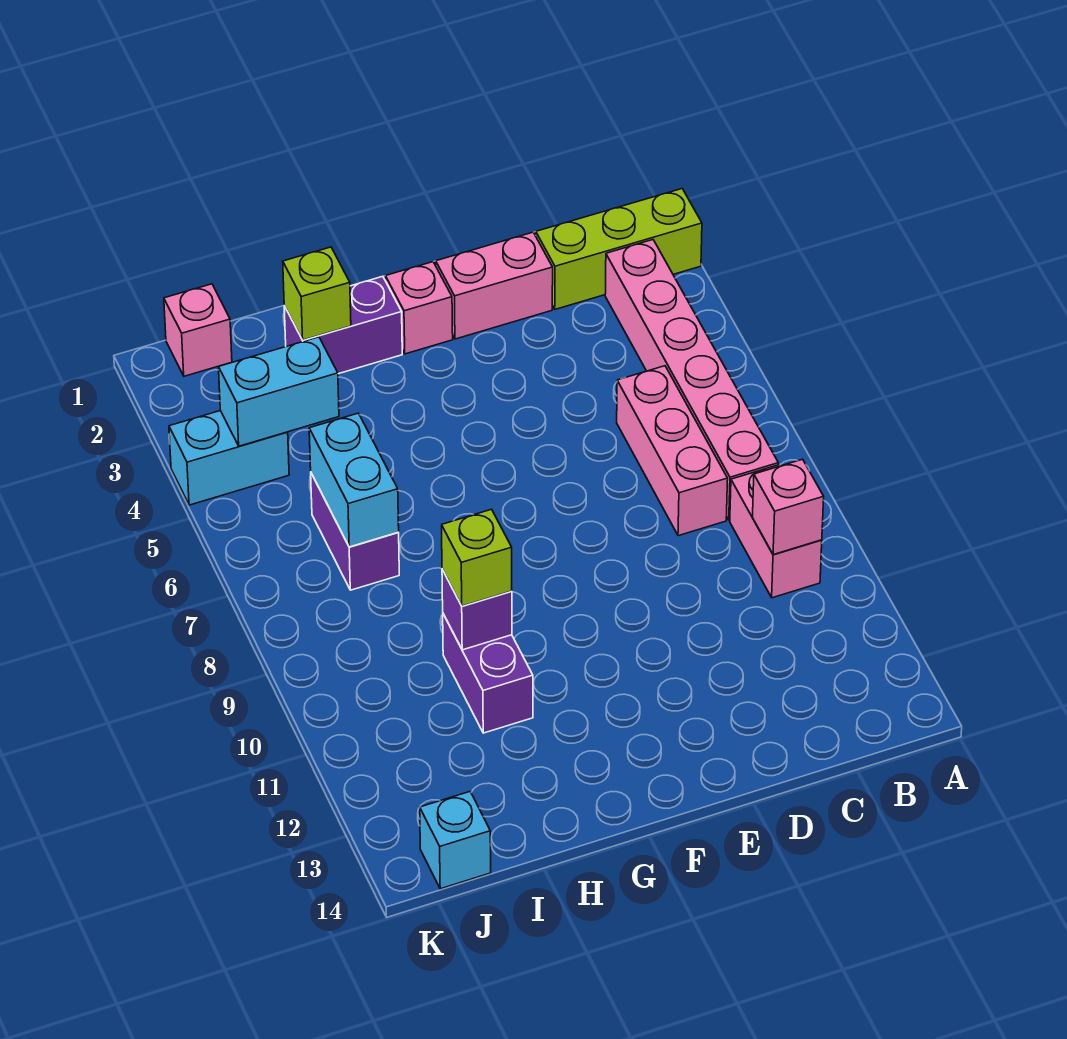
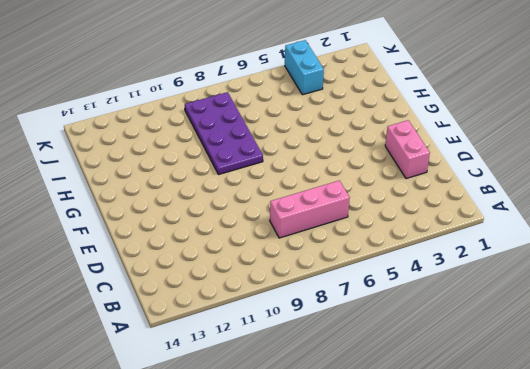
purple 2x4 plate [185,92,263,175] -> none
none -> lime 1x3 brick [535,189,702,309]
none -> pink 1x6 brick [605,240,778,520]
none -> pink 1x2 brick [730,465,822,598]

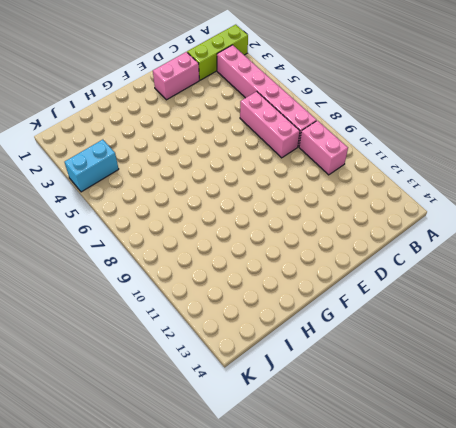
none -> pink 1x1 brick [385,262,453,354]
none -> purple 1x2 brick [284,276,402,374]
none -> purple 1x2 brick [443,614,533,733]

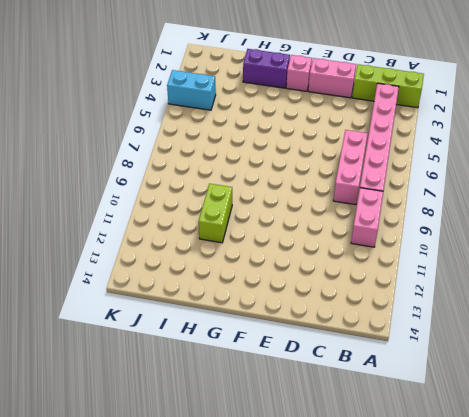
lime 1x2 brick [199,184,232,243] -> purple 1x2 brick [443,614,533,733]
none -> purple 1x2 brick [311,473,399,590]
none -> pink 1x1 brick [164,284,232,376]
none -> cyan 1x1 brick [420,792,491,889]

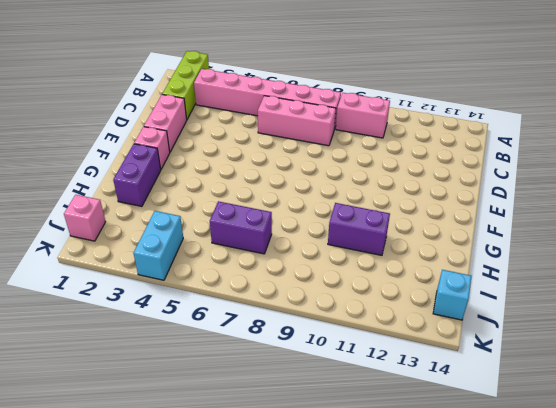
none -> pink 1x1 brick [753,459,824,555]
none -> lime 1x1 brick [283,247,351,340]
none -> purple 1x1 brick [442,569,512,650]

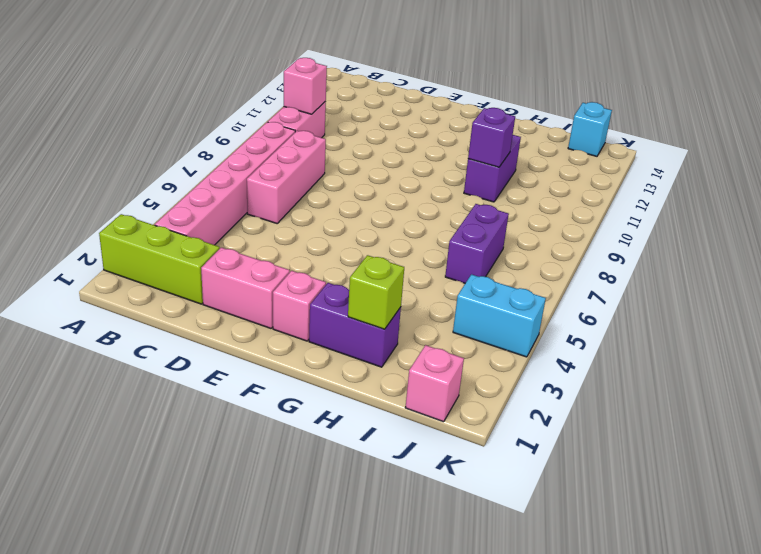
none -> cyan 1x2 brick [219,337,339,446]
none -> cyan 1x2 brick [309,413,399,547]
none -> lime 1x1 brick [442,509,512,606]

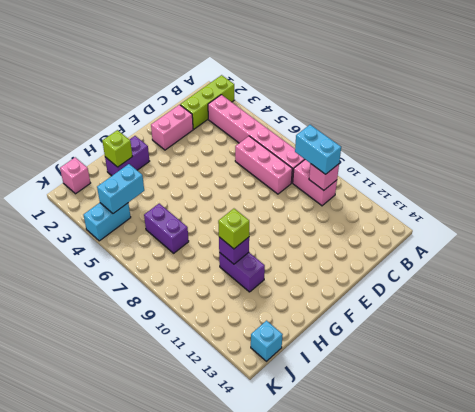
cyan 1x2 brick [295,125,341,174] -> cyan 1x2 brick moved to [309,413,399,547]
none -> pink 1x1 brick [385,262,453,354]

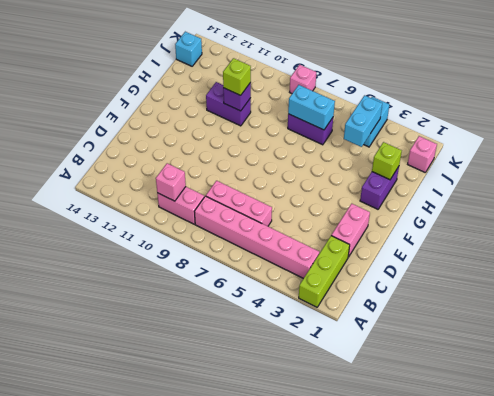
pink 1x1 brick [290,65,316,94] -> pink 1x1 brick moved to [385,262,453,354]

